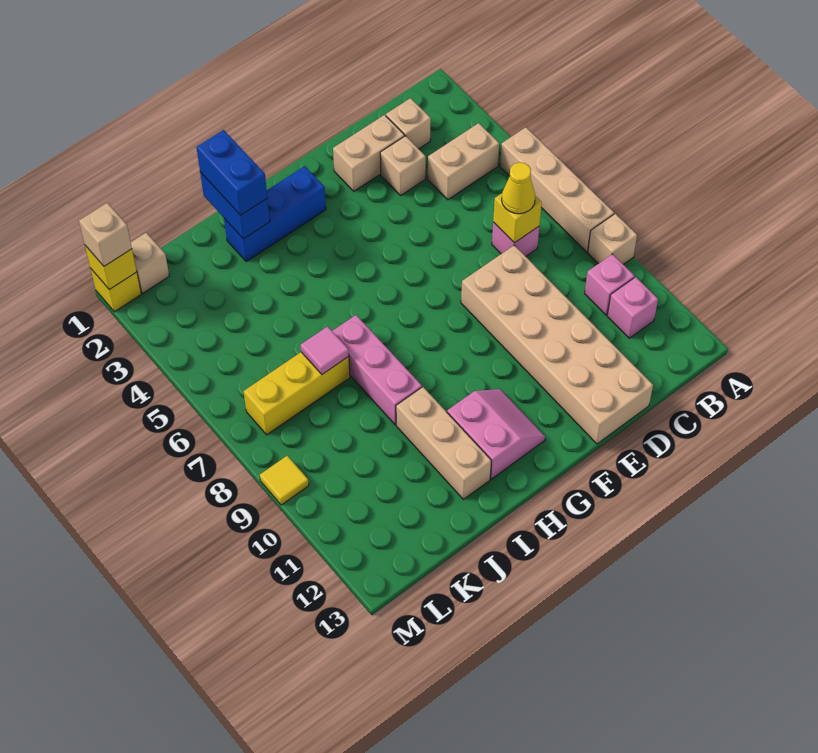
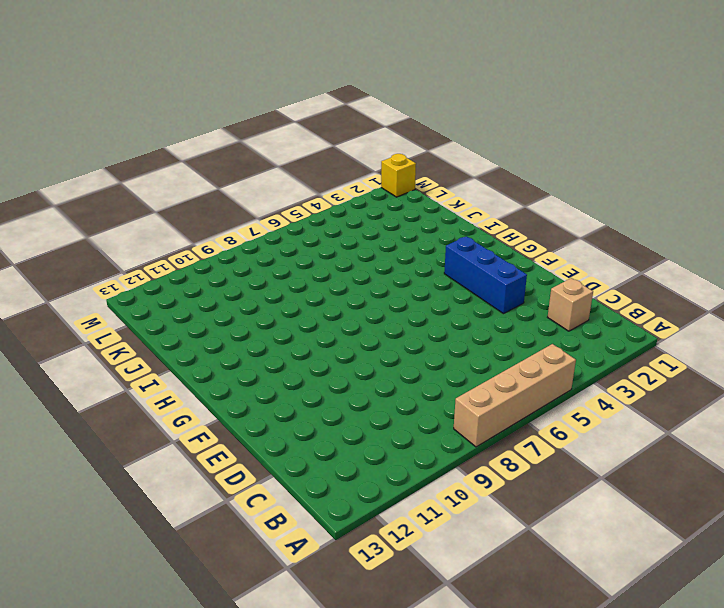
blue 1x3 brick [444,236,527,314] -> blue 1x3 brick moved to [224,166,326,261]
none -> tan 1x1 brick [588,214,637,264]
none -> tan 1x2 brick [428,123,499,200]
none -> pink 1x1 brick [585,254,634,315]

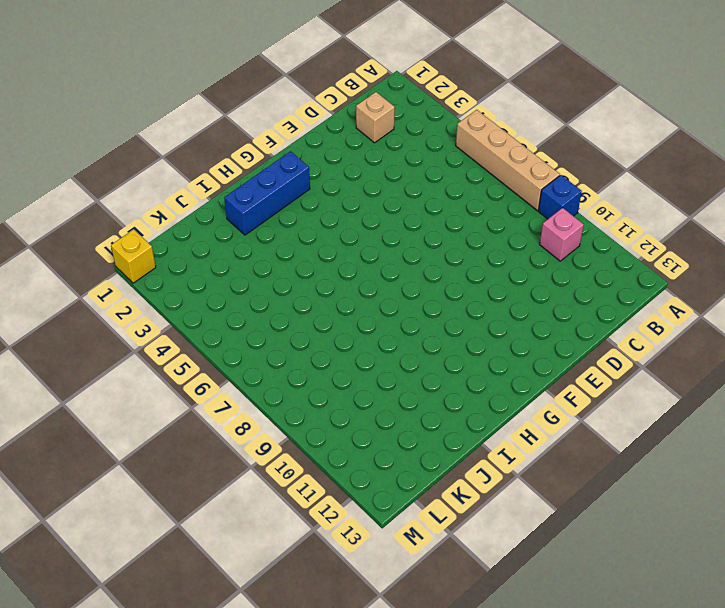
blue 1x1 brick [538,175,582,219] -> tan 1x1 brick [588,214,637,264]
none -> tan 1x2 brick [428,123,499,200]
none -> pink 1x1 brick [607,277,658,338]
none -> pink 1x1 brick [492,222,539,256]

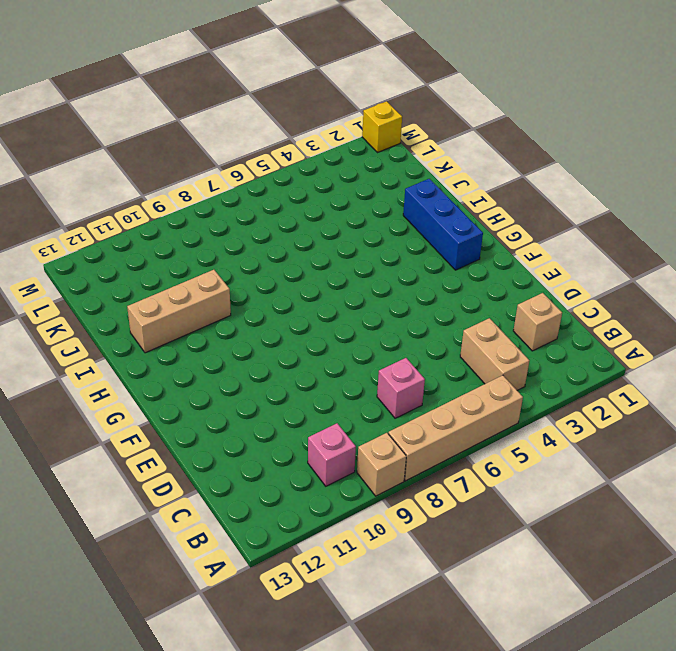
none -> pink 1x1 brick [607,277,658,338]
none -> tan 1x2 brick [333,115,404,191]
none -> tan 1x1 brick [380,136,426,195]

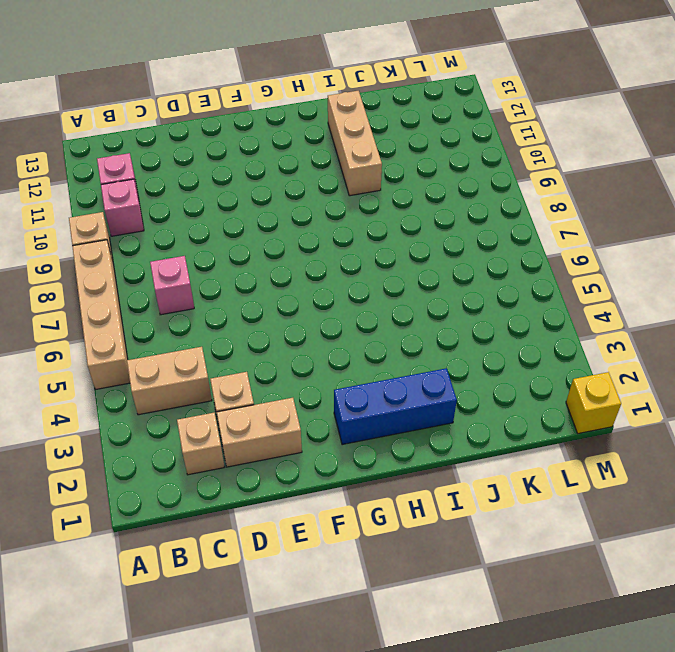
none -> tan 2x6 brick [461,245,653,444]
none -> pink 2x2 slope [447,389,545,479]
none -> pink 1x3 brick [332,315,422,425]

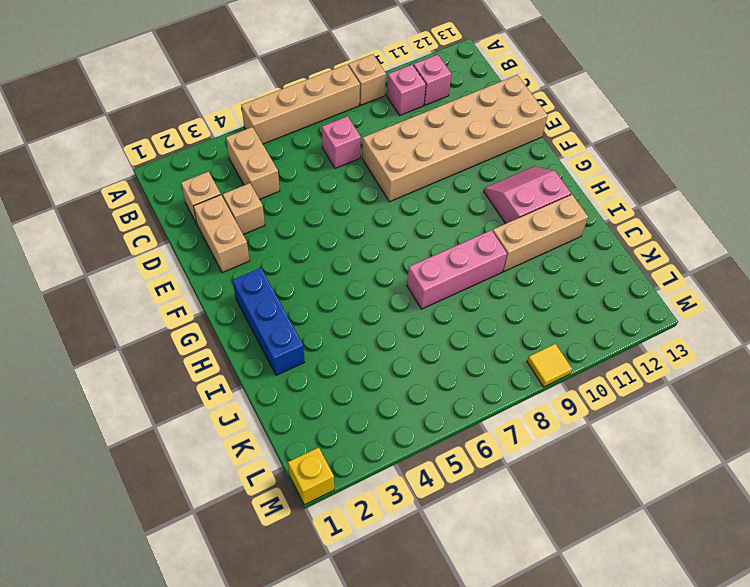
none -> yellow 1x3 brick [244,352,350,435]
none -> tan 1x1 brick [131,233,169,293]
none -> yellow 1x1 brick [493,193,542,243]

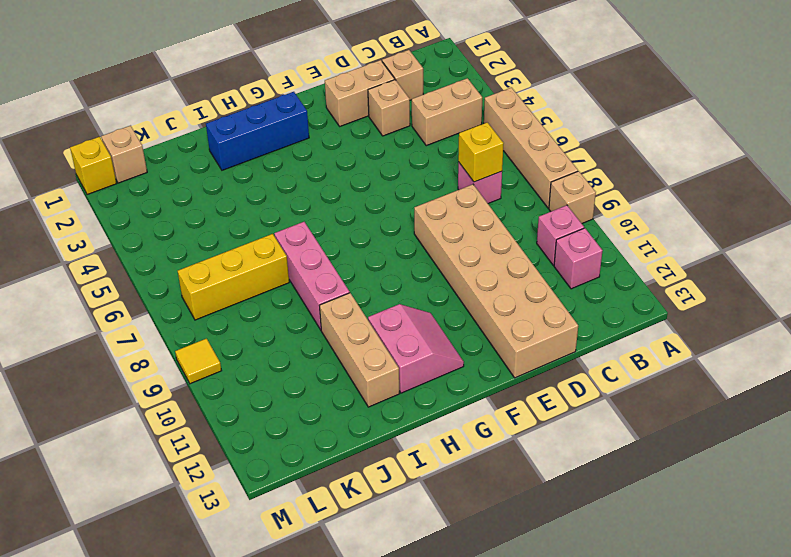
none -> blue 1x2 brick [200,172,270,239]
none -> pink 1x1 tile [300,327,349,374]
none -> yellow 1x1 brick [85,245,137,290]

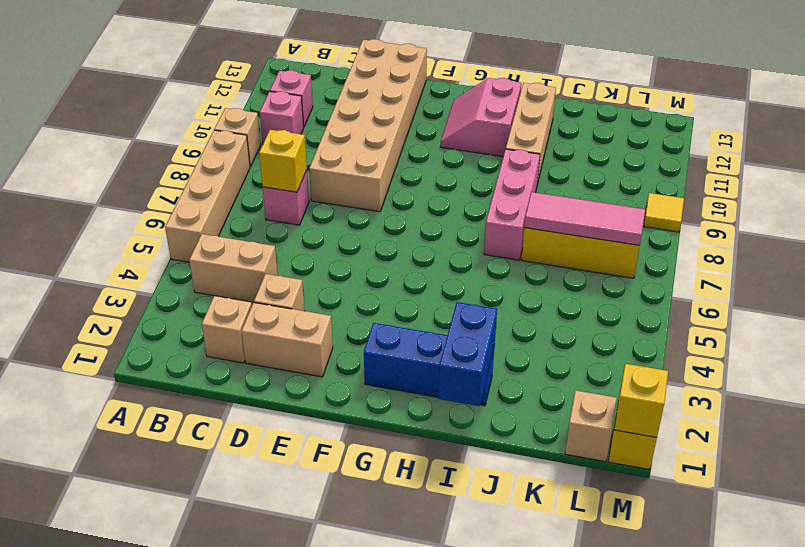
pink 1x3 tile [524,192,645,245] -> pink 1x1 tile [300,327,349,374]
none -> yellow 1x1 cone [502,162,535,214]
none -> blue 1x2 brick [196,130,267,215]
none -> tan 1x1 brick [79,203,132,266]

